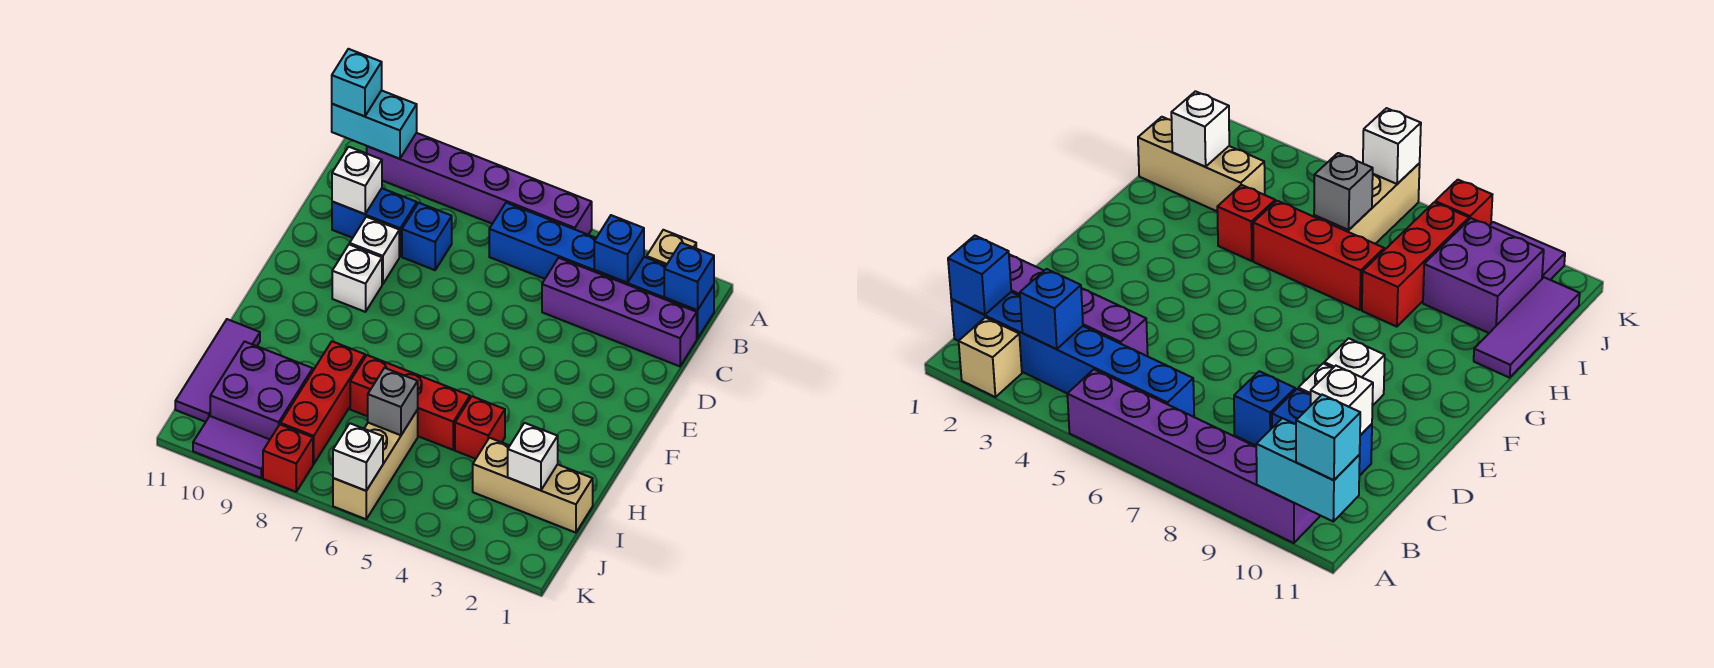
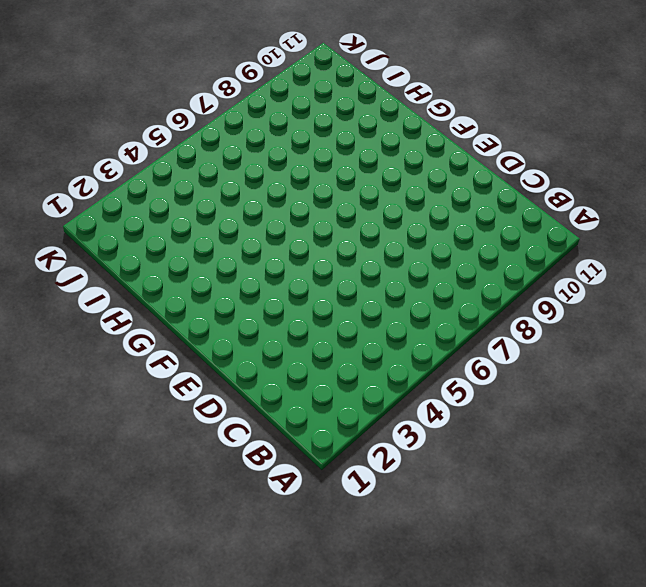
none -> tan 1x1 brick [647,230,696,265]
none -> purple 1x6 brick [367,133,592,235]
none -> blue 1x6 brick [489,203,714,339]

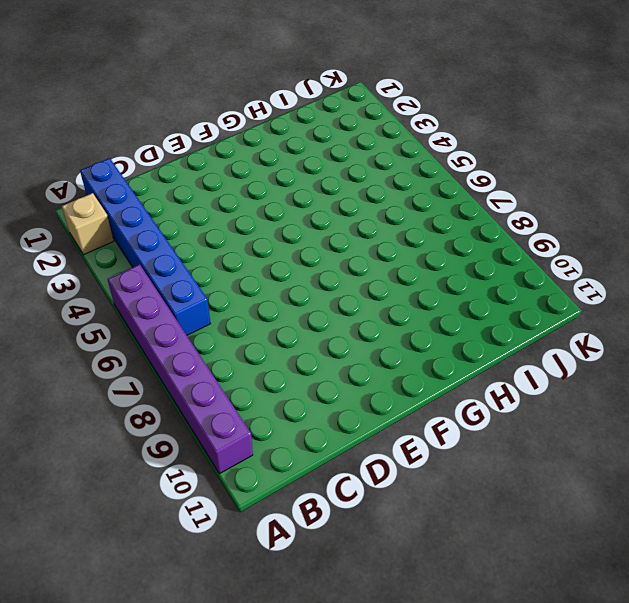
none -> purple 1x4 brick [542,258,697,366]
none -> blue 1x1 brick [402,203,452,270]
none -> blue 1x2 brick [332,188,417,256]

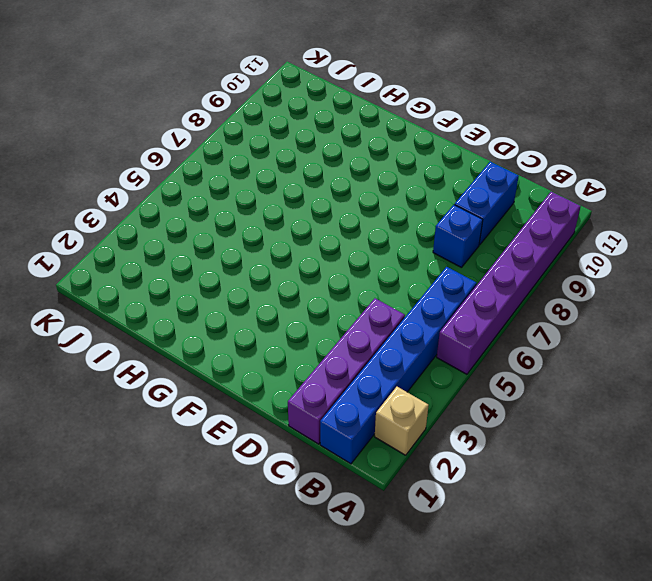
none -> white 1x1 brick [350,217,399,284]
none -> white 1x1 brick [332,244,382,312]
none -> red 1x1 brick [455,396,505,459]

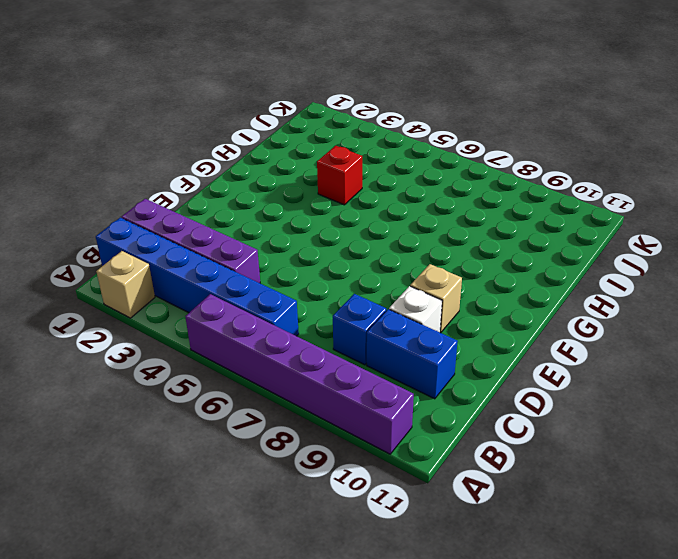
tan 1x1 brick [410,264,462,333] -> white 1x1 brick [332,244,382,312]
none -> red 1x3 brick [350,355,470,450]
none -> red 1x3 brick [280,341,365,464]
none -> purple 1x3 tile [175,319,260,422]

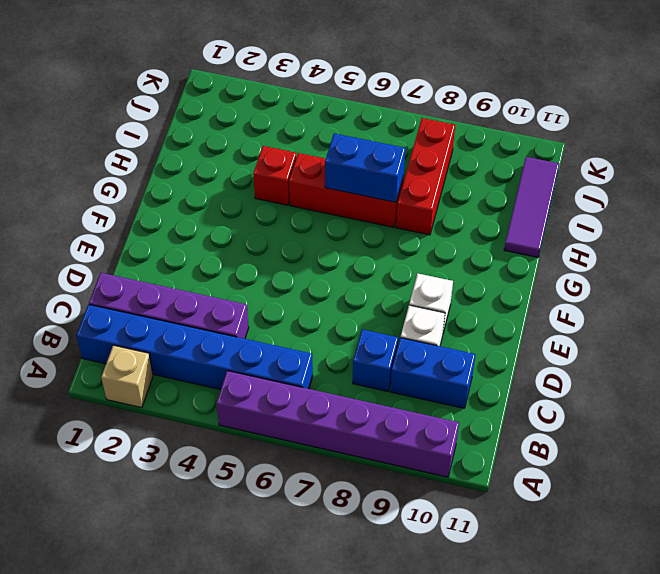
blue 1x2 brick [325,133,405,202] -> none
none -> tan 1x3 brick [473,438,593,533]
none -> tan 1x3 brick [333,410,418,519]
none -> purple 2x2 brick [210,342,313,439]

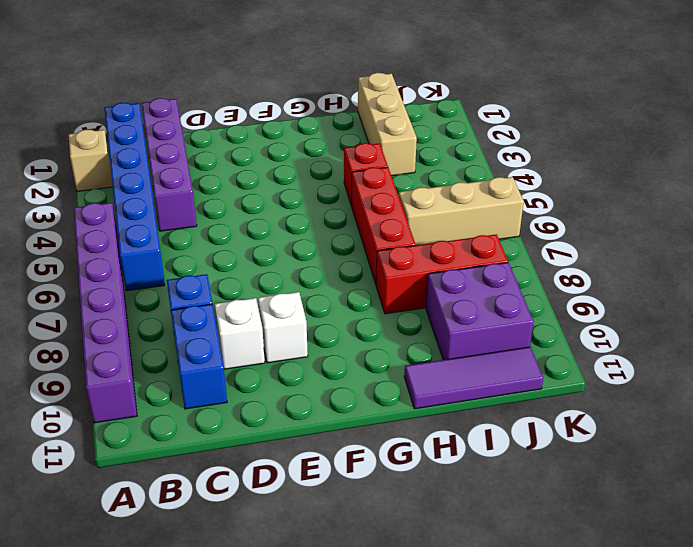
none -> red 1x1 brick [263,425,313,492]
none -> purple 1x2 tile [193,416,270,478]
none -> cyan 1x2 brick [332,90,417,159]

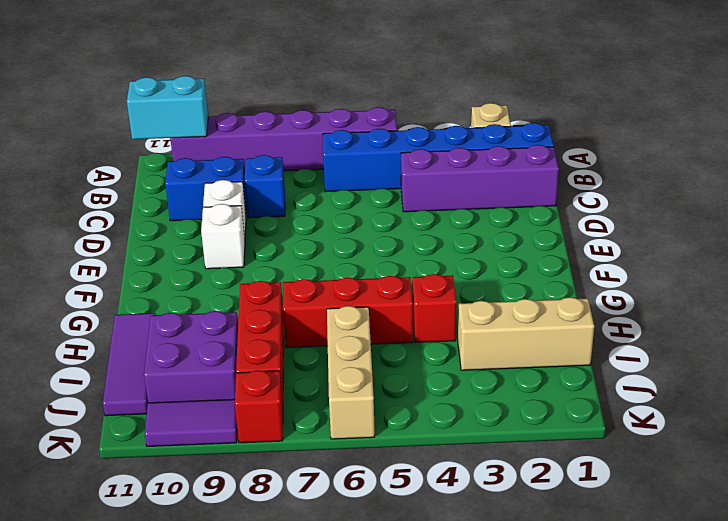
none -> blue 1x1 brick [664,243,714,310]
none -> blue 1x1 brick [594,215,644,283]
none -> white 1x1 brick [332,147,382,214]

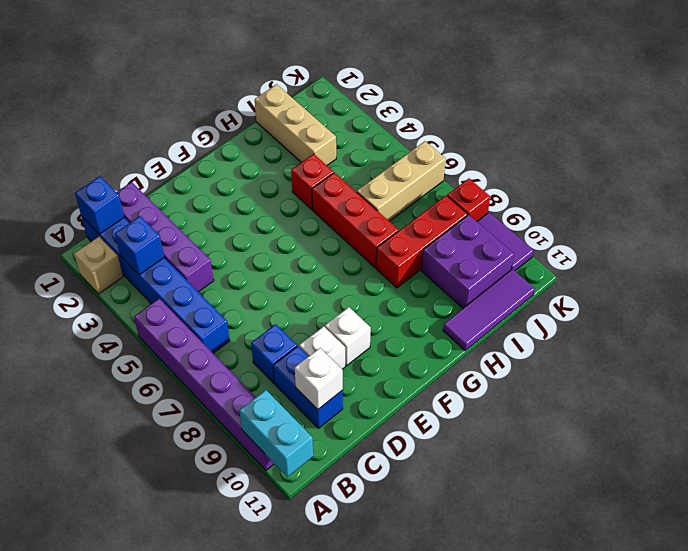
none -> white 1x1 brick [508,423,558,490]
none -> grey 1x1 brick [368,368,418,435]
none -> white 1x1 brick [333,423,383,491]

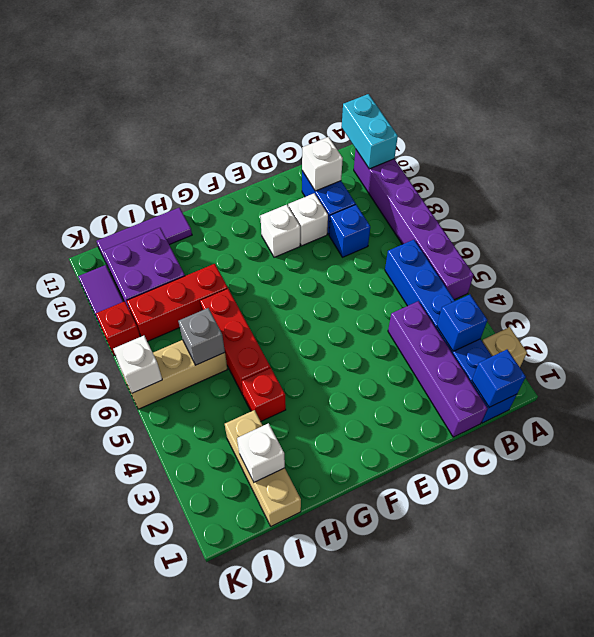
none -> cyan 1x1 brick [332,49,382,116]

